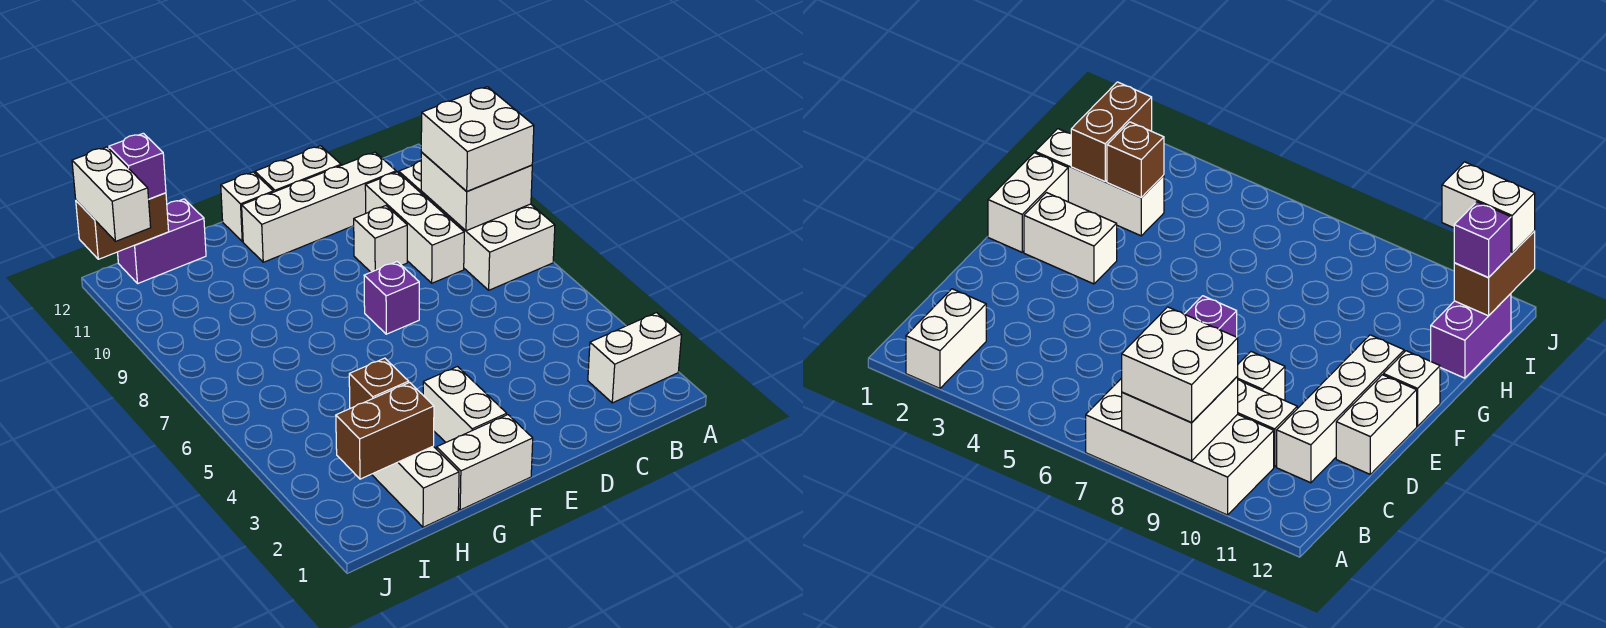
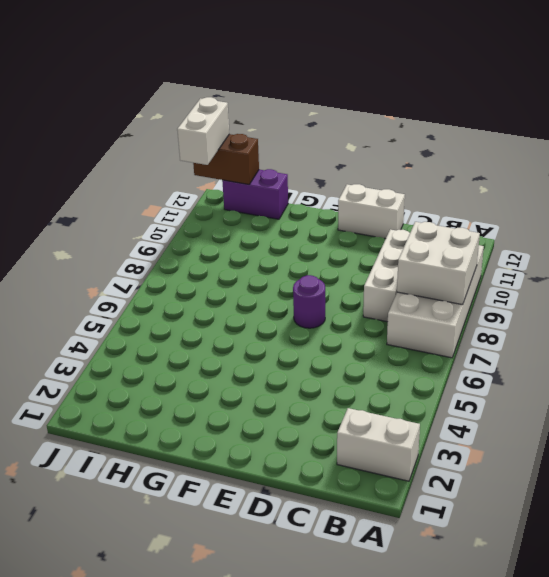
purple 1x1 round brick [293,275,325,328] -> purple 1x1 brick [364,262,419,334]
none -> white 1x4 brick [242,152,396,262]
none -> white 1x1 brick [354,206,407,272]
none -> white 1x2 brick [437,415,533,510]

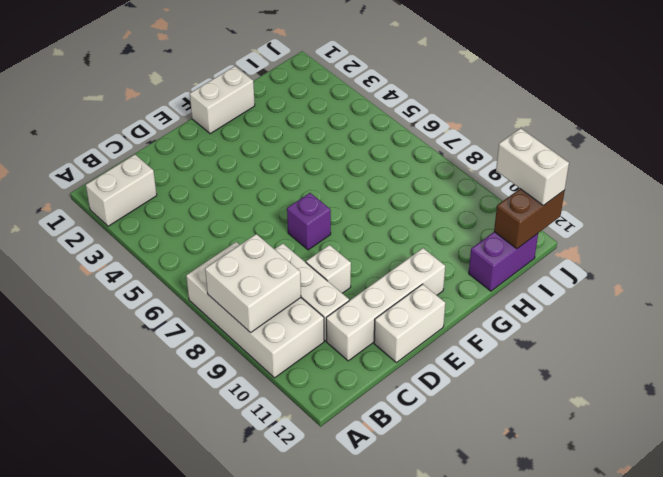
none -> white 1x2 brick [423,367,507,442]
none -> white 1x1 brick [221,172,273,242]
none -> white 1x3 brick [372,446,459,527]

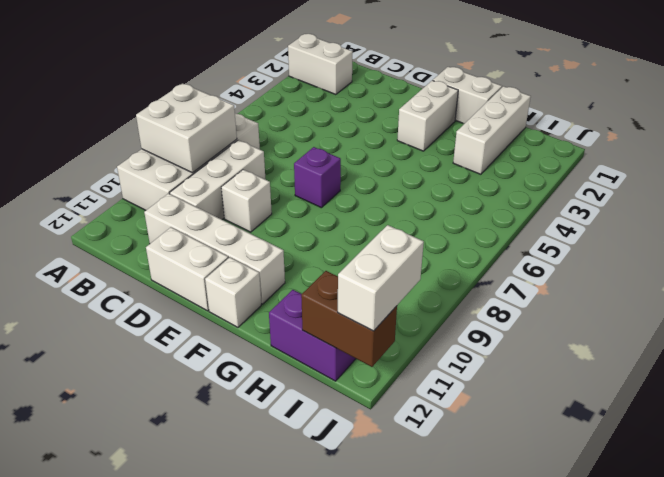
none -> brown 1x2 brick [336,383,434,479]
none -> brown 1x1 brick [349,358,409,408]
none -> white 2x2 brick [421,87,534,191]

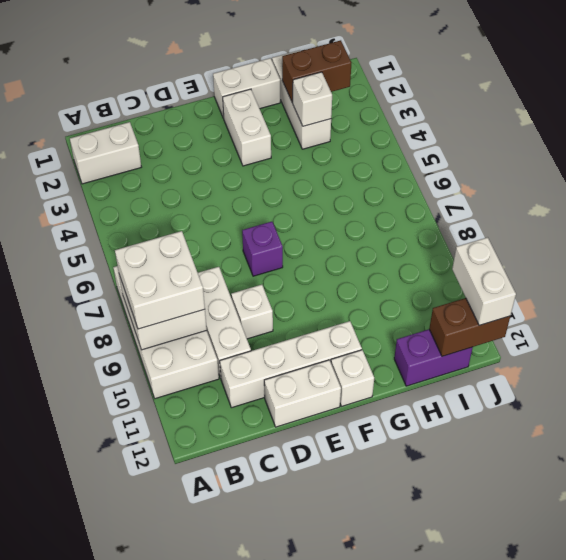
white 1x1 brick [293,72,332,126] -> brown 1x1 brick [349,358,409,408]
none -> purple 1x1 brick [109,133,166,199]

